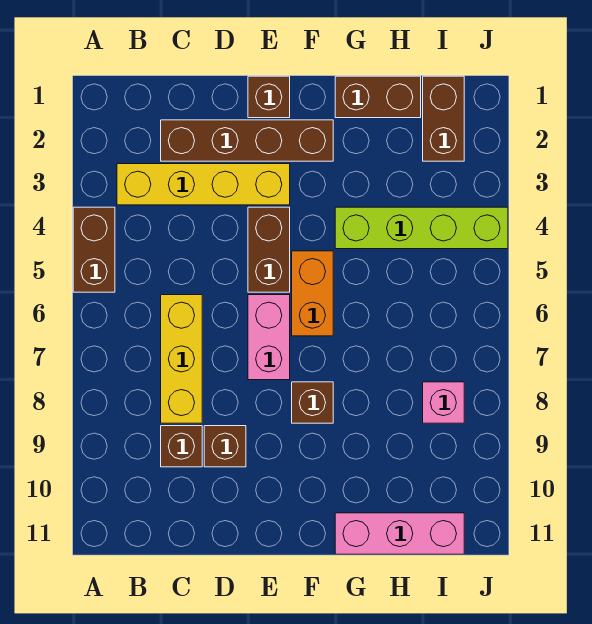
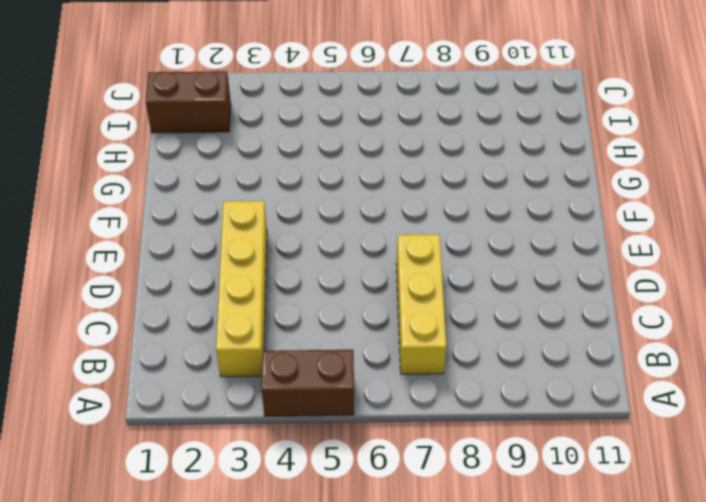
yellow 1x3 brick [396,235,446,374] -> yellow 1x3 brick turned to [161,295,202,423]
none -> brown 1x4 brick [161,120,333,161]
none -> brown 1x1 brick [161,426,202,467]
none -> brown 1x1 brick [204,426,246,467]

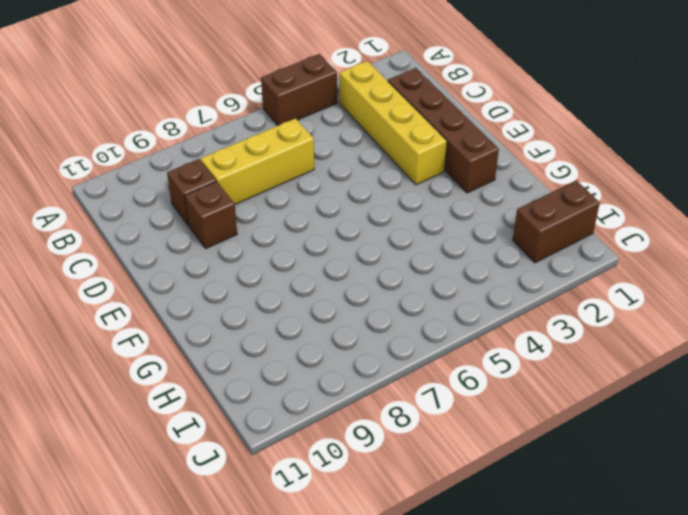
none -> brown 1x1 brick [248,76,290,118]
none -> brown 1x2 brick [248,207,290,292]
none -> pink 1x2 brick [248,295,290,380]

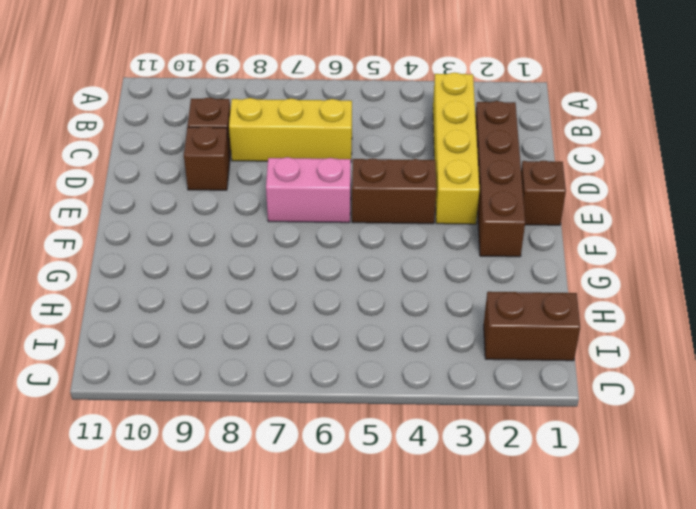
none -> brown 1x2 brick [73,207,115,292]
none -> orange 1x2 brick [292,251,333,336]
none -> brown 1x1 brick [292,382,333,423]

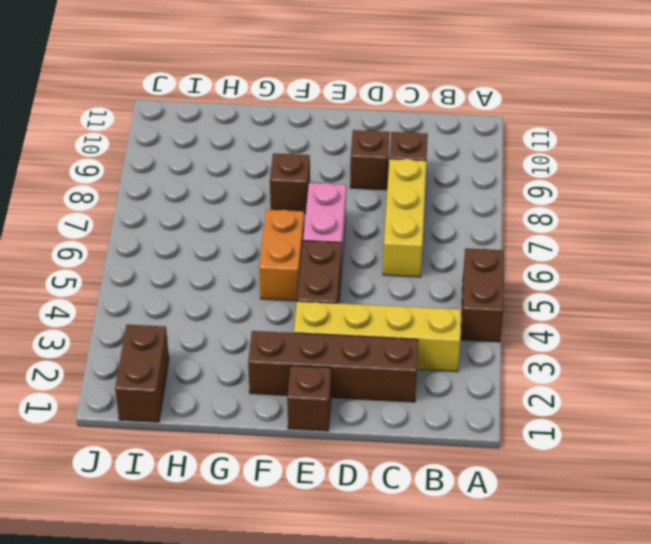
none -> brown 1x2 brick [335,76,421,118]
none -> lime 1x4 brick [335,207,508,249]
none -> pink 1x3 brick [335,513,464,554]

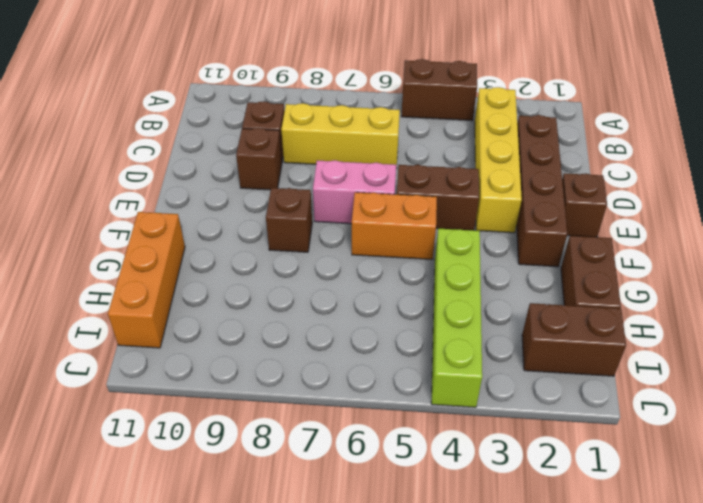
orange 1x3 brick [108,212,185,348] -> pink 1x3 brick [335,513,464,554]
none -> pink 1x1 brick [423,382,464,423]

